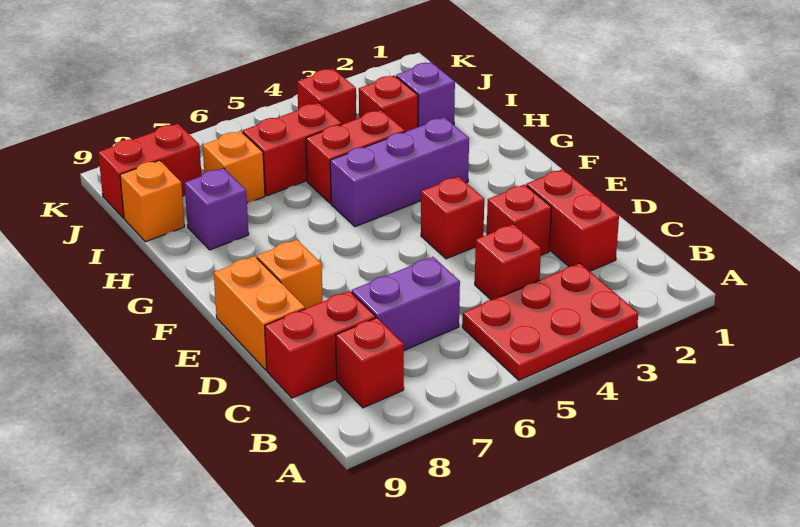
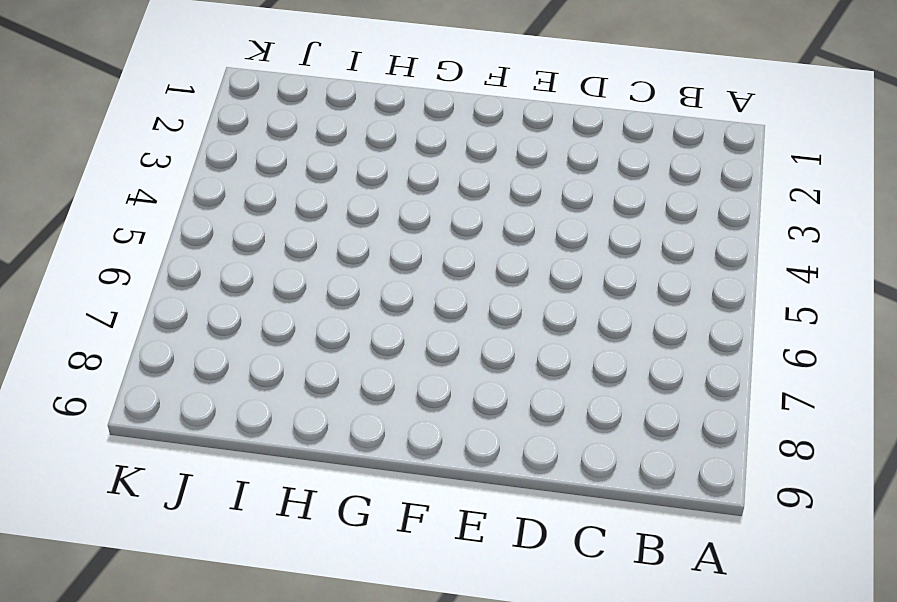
none -> red 2x3 plate [462,263,638,380]
none -> red 1x1 brick [336,318,404,408]
none -> red 1x2 brick [526,169,619,271]

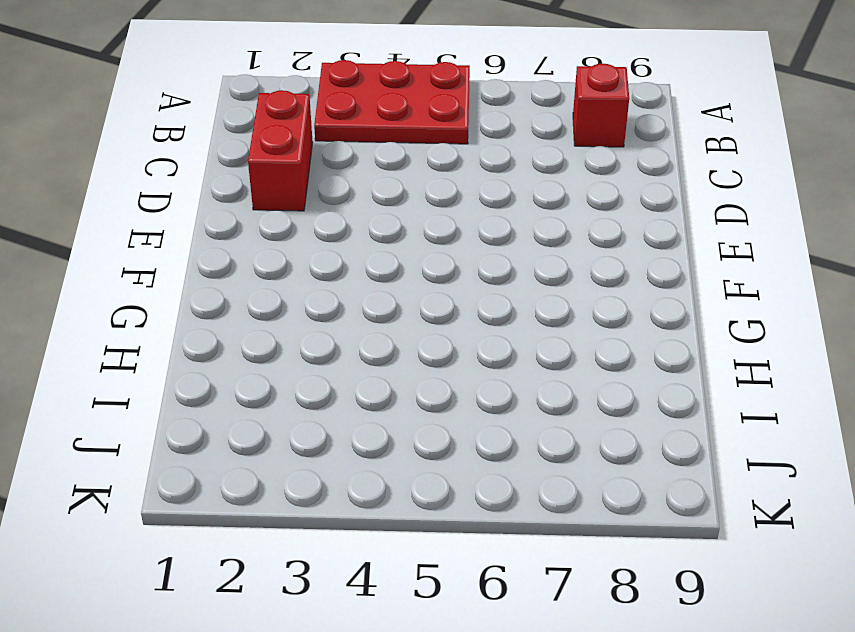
none -> red 1x1 brick [475,224,541,300]
none -> purple 1x2 brick [352,257,460,350]
none -> red 1x2 brick [265,291,376,398]

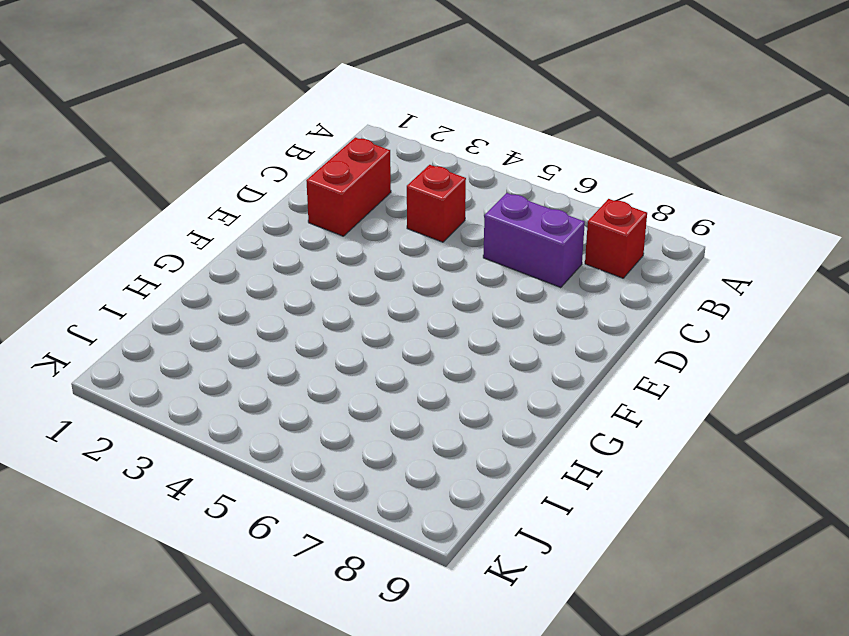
none -> red 2x3 plate [462,263,638,380]
none -> red 1x2 brick [265,291,376,398]
none -> red 1x1 brick [487,184,551,255]

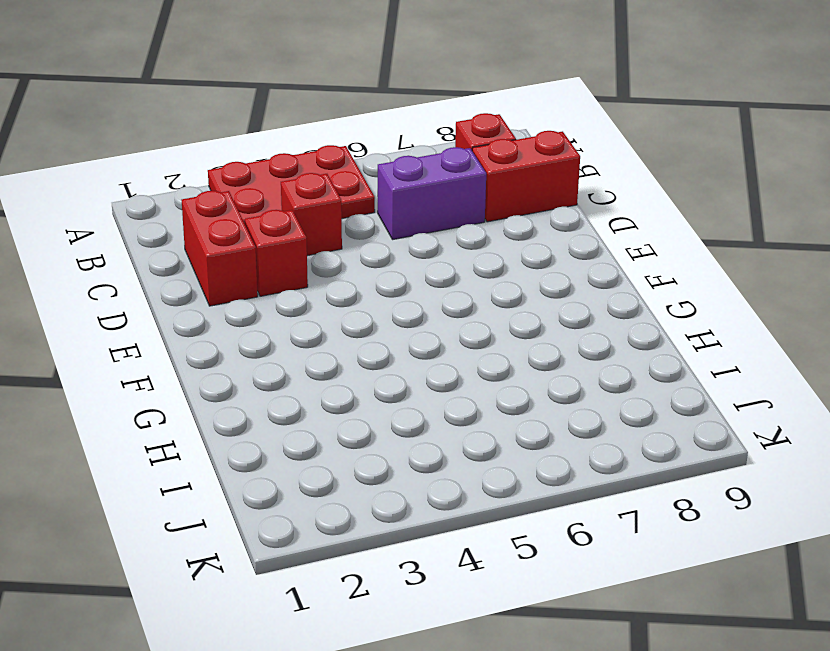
none -> orange 1x2 brick [214,256,305,370]
none -> red 1x1 brick [421,177,484,259]
none -> orange 1x1 brick [257,240,323,309]

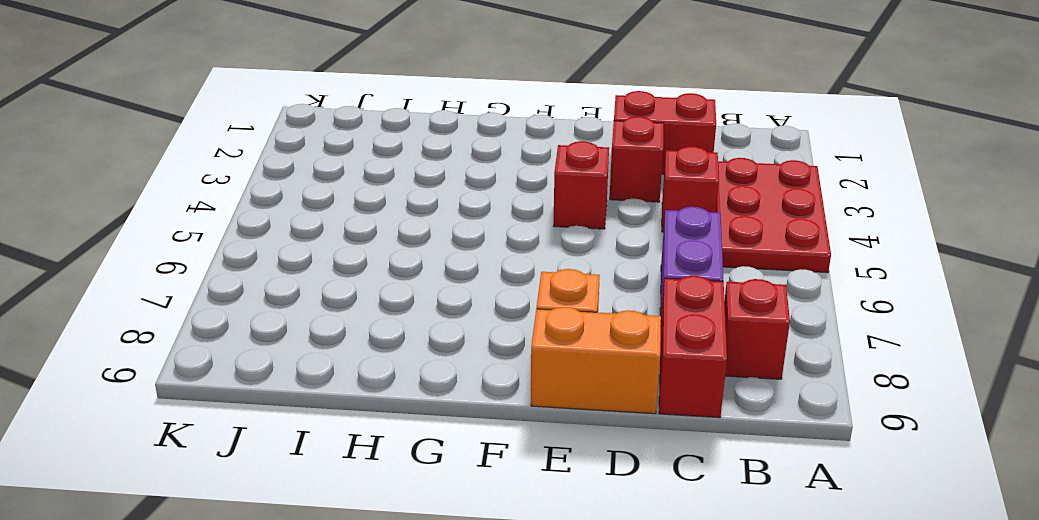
none -> purple 1x3 brick [330,117,469,227]
none -> red 1x2 brick [306,110,405,204]
none -> purple 1x1 brick [184,168,249,250]

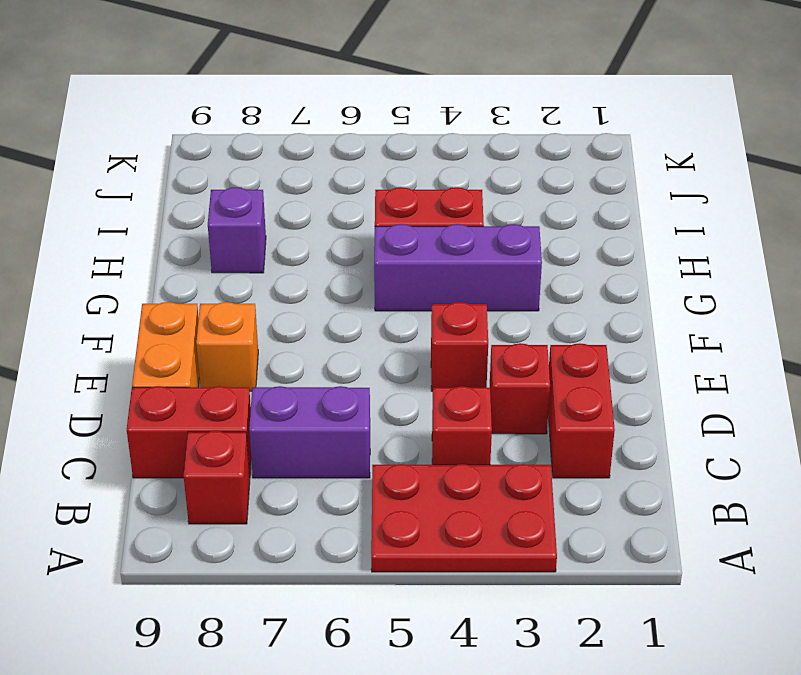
none -> purple 1x1 brick [396,62,455,127]
none -> red 1x1 brick [359,75,418,132]
none -> red 1x2 brick [242,103,342,196]

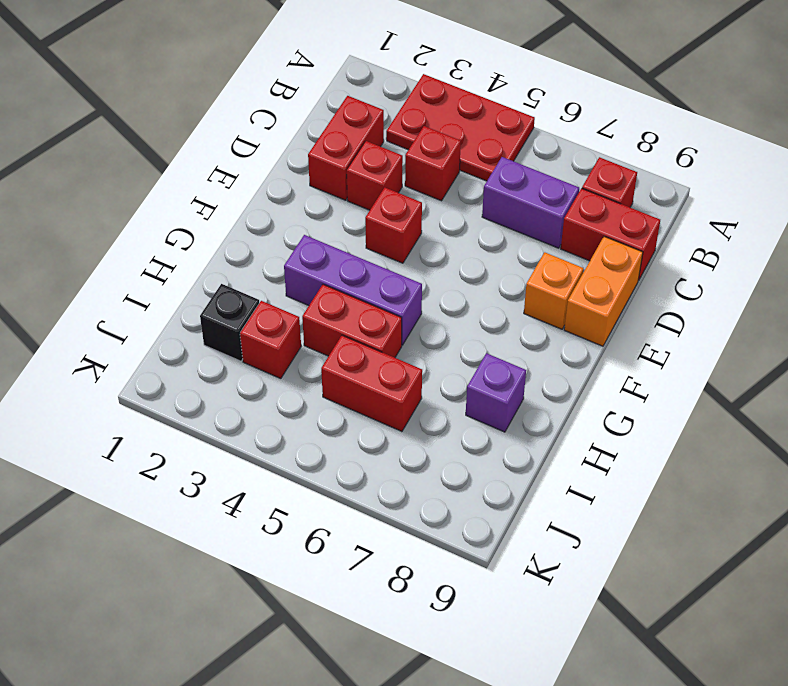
black 1x1 brick [200,284,259,361] -> purple 1x1 brick [396,62,455,127]
none -> orange 1x1 brick [203,131,265,203]
none -> orange 1x1 brick [120,160,185,242]
none -> red 1x1 brick [297,69,356,124]

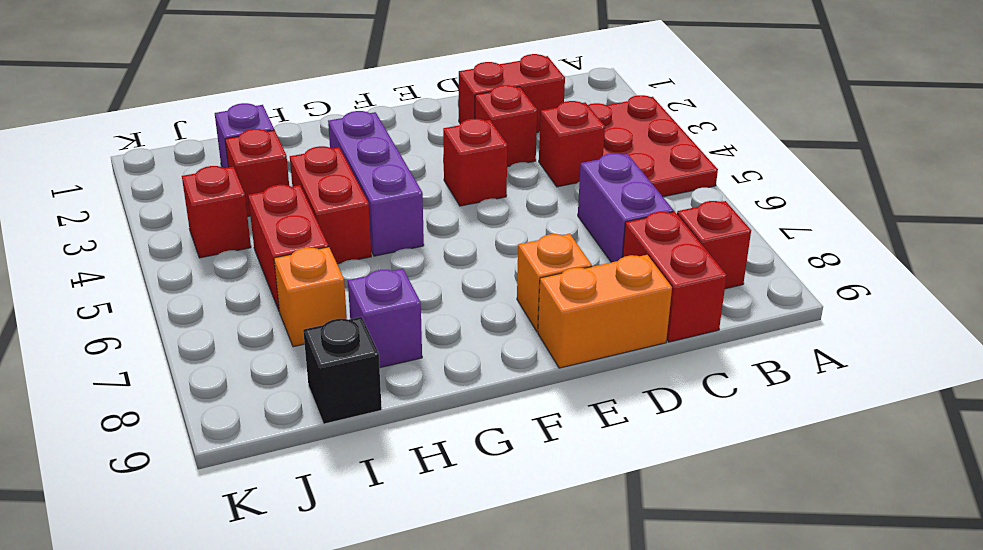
black 1x1 brick [303,317,382,424] -> orange 1x1 brick [120,160,185,242]
none -> red 1x2 brick [98,124,202,218]

